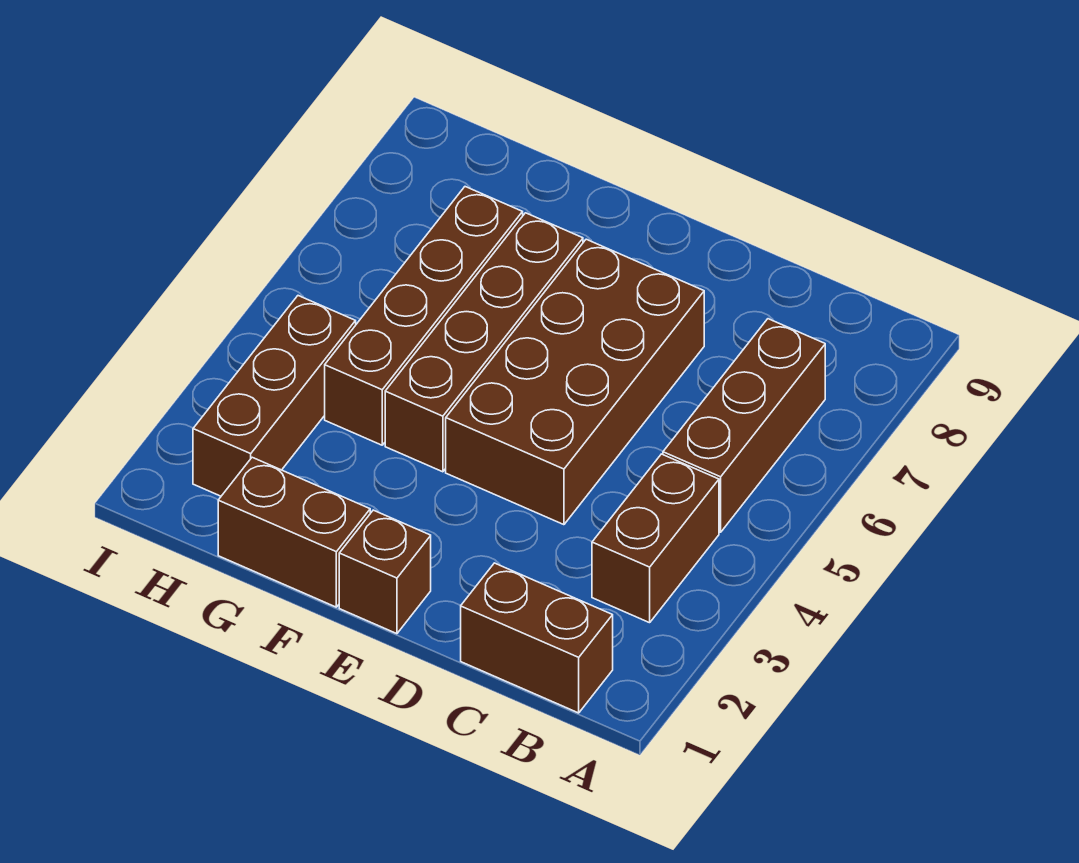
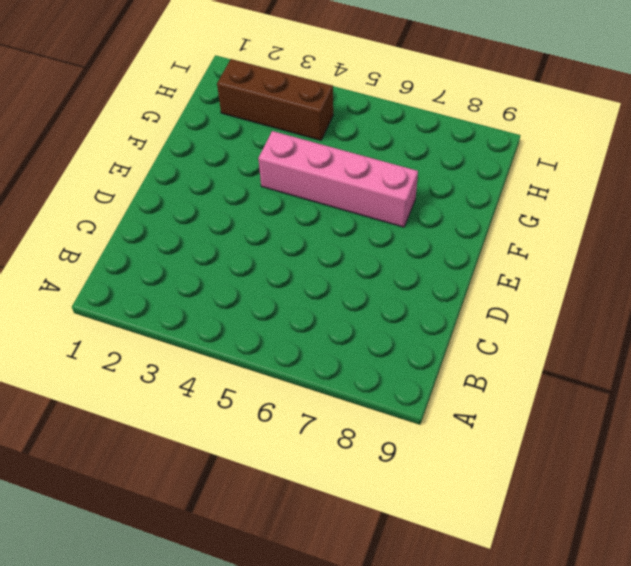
pink 1x4 brick [258,131,418,227] -> brown 1x4 brick [385,213,583,472]
none -> brown 1x2 brick [461,563,613,713]
none -> brown 1x2 brick [592,454,719,623]

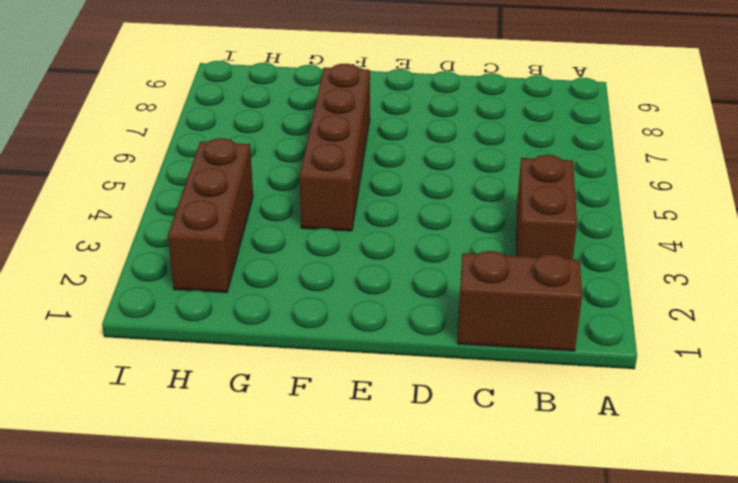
none -> brown 1x3 brick [663,319,825,532]
none -> brown 2x4 brick [446,239,704,525]

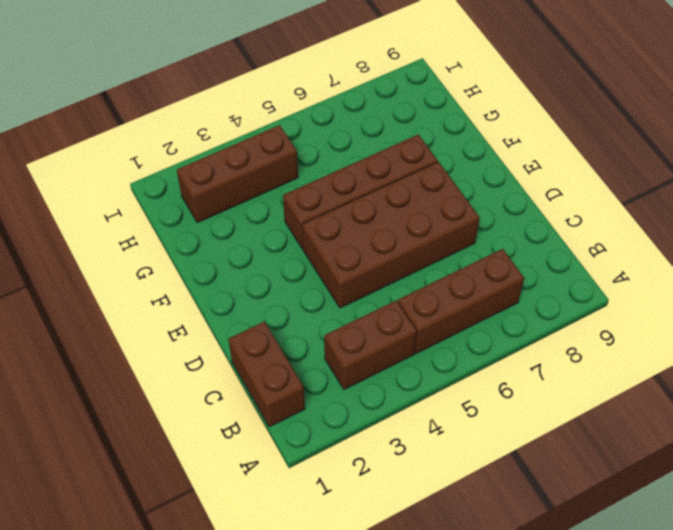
none -> brown 1x1 brick [339,510,431,634]
none -> brown 1x2 brick [218,457,370,607]

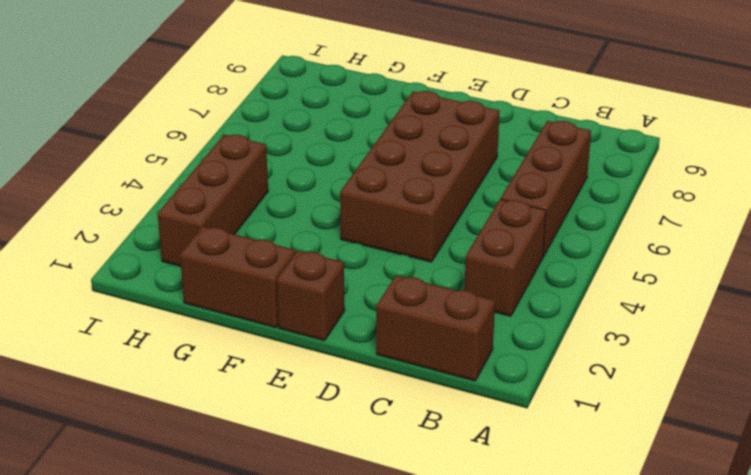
none -> brown 1x4 brick [385,213,583,472]
none -> brown 1x4 brick [325,187,523,445]

